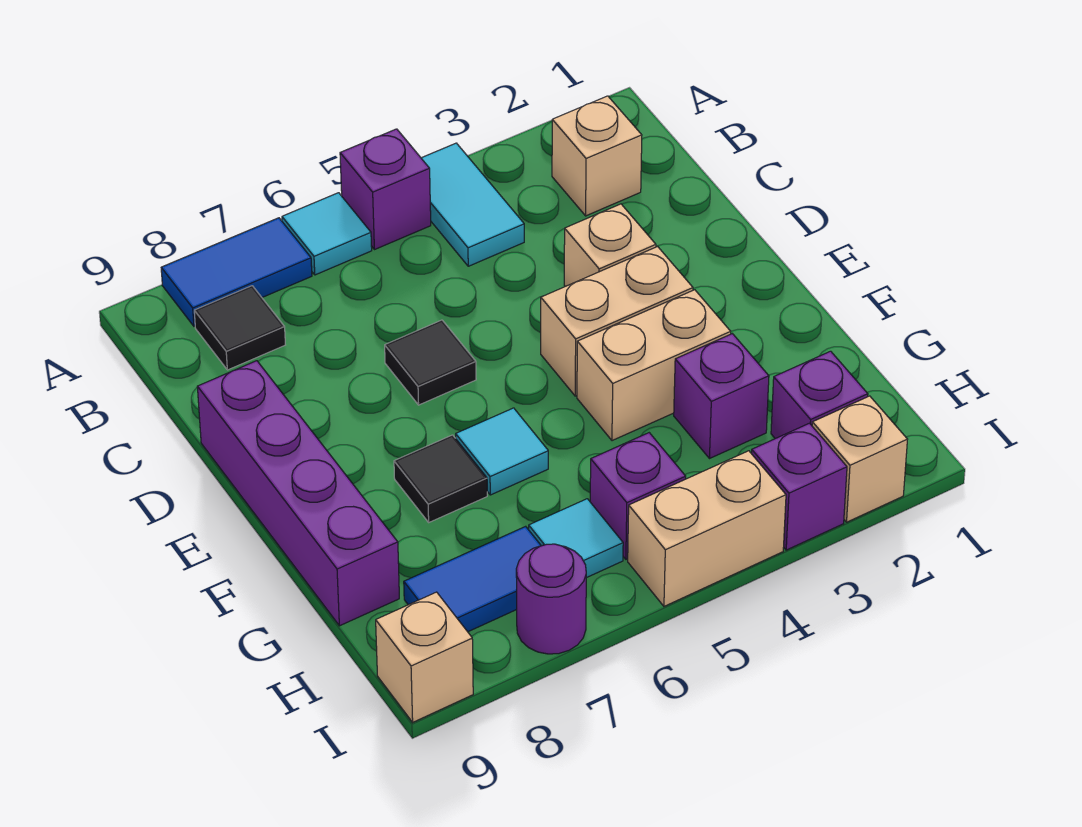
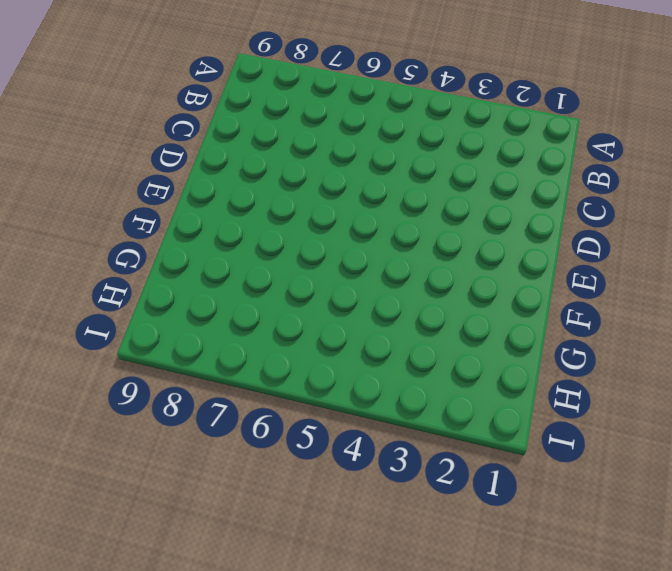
none -> cyan 1x2 tile [421,143,524,266]
none -> purple 1x1 brick [340,129,431,250]
none -> cyan 1x1 tile [282,193,372,275]

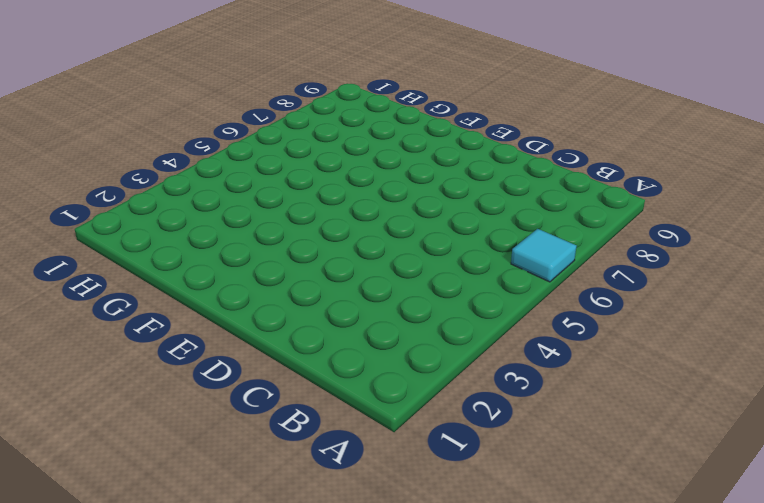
none -> cyan 1x2 tile [421,143,524,266]
none -> purple 1x1 brick [340,129,431,250]
none -> blue 1x2 tile [161,218,312,326]

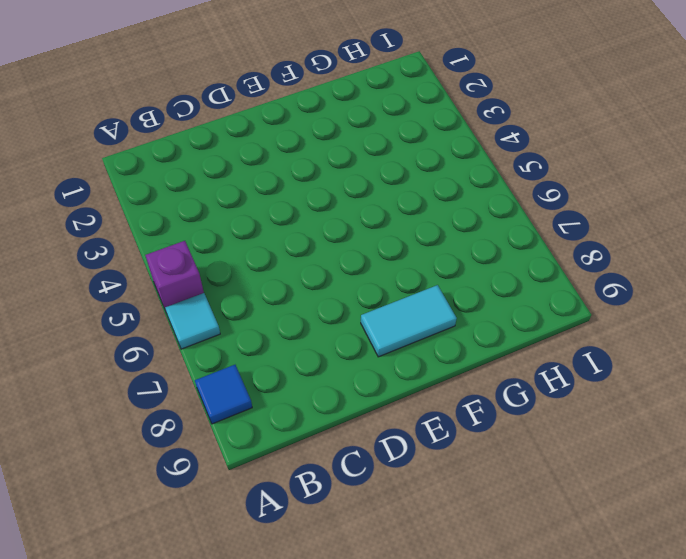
blue 1x1 tile [195,365,252,424] -> blue 1x2 tile [161,218,312,326]
cyan 1x2 tile [361,285,457,357] -> cyan 1x2 tile moved to [421,143,524,266]
none -> tan 1x1 brick [552,96,642,216]
none -> black 1x1 tile [194,286,285,370]
none -> tan 1x1 brick [564,204,656,286]

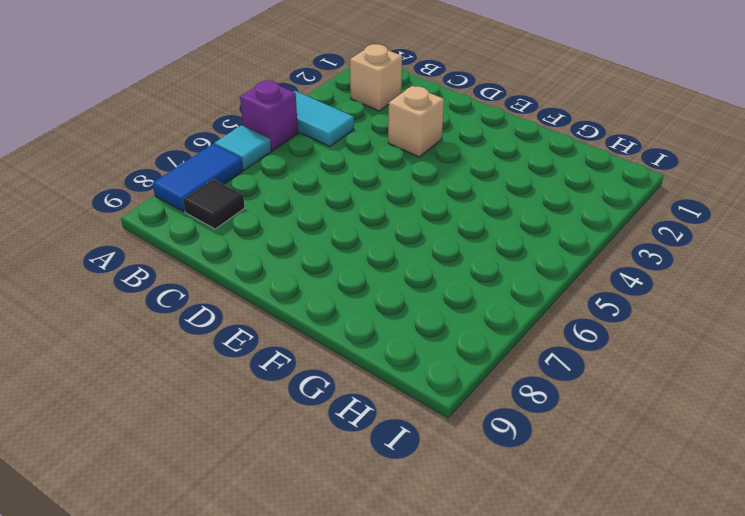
none -> black 1x1 tile [385,320,476,405]
none -> purple 1x4 brick [197,361,399,626]
none -> tan 1x2 brick [541,247,693,396]

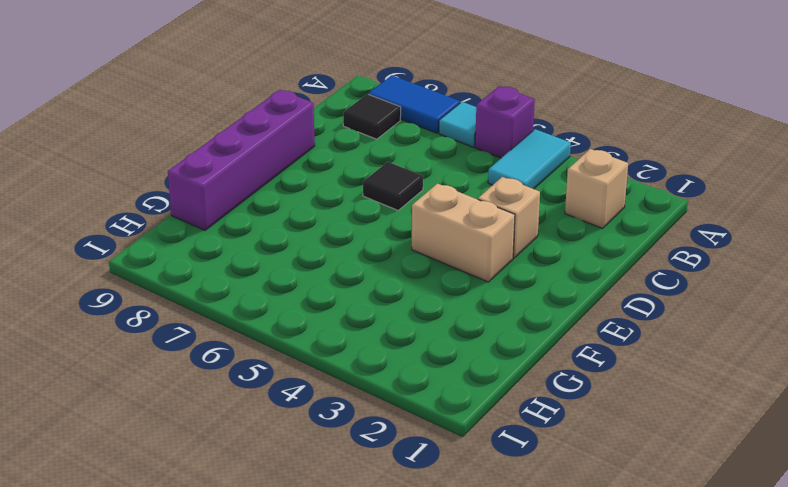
none -> tan 1x2 brick [577,290,731,441]
none -> cyan 1x1 tile [456,408,548,495]
none -> black 1x1 tile [394,435,487,522]

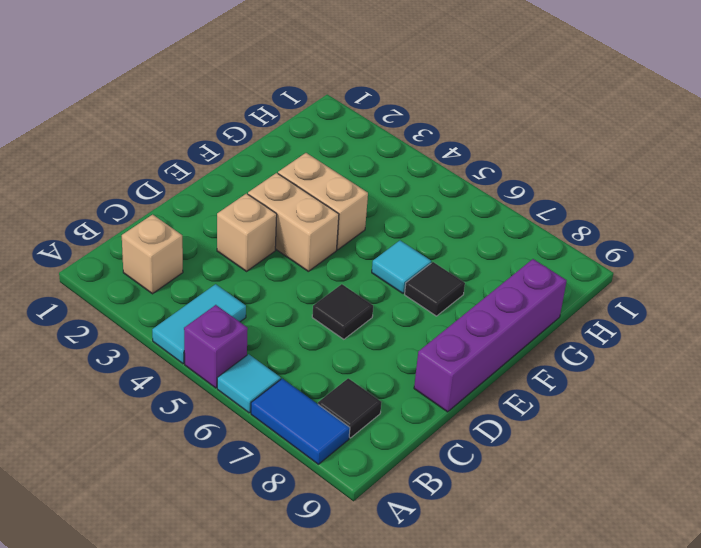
none -> purple 1x1 brick [674,334,769,459]
none -> purple 1x1 brick [771,351,868,439]
none -> purple 1x1 brick [590,433,686,559]

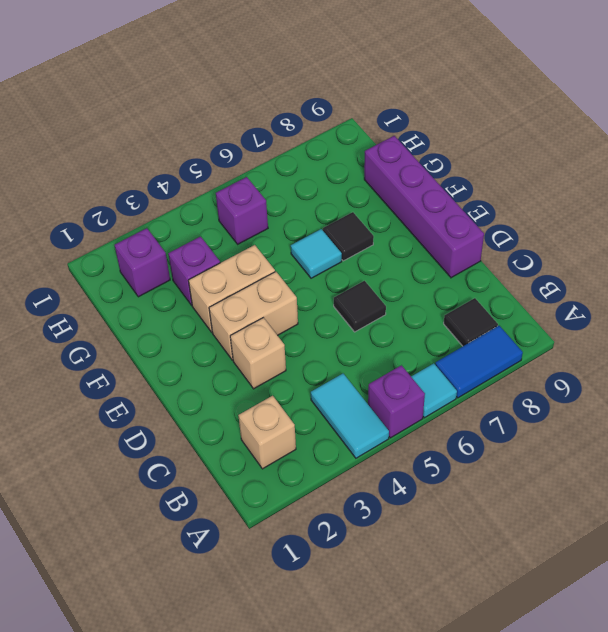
none -> cyan 1x1 tile [529,499,623,578]
none -> blue 1x2 tile [404,526,541,632]
none -> tan 1x1 brick [812,396,907,522]

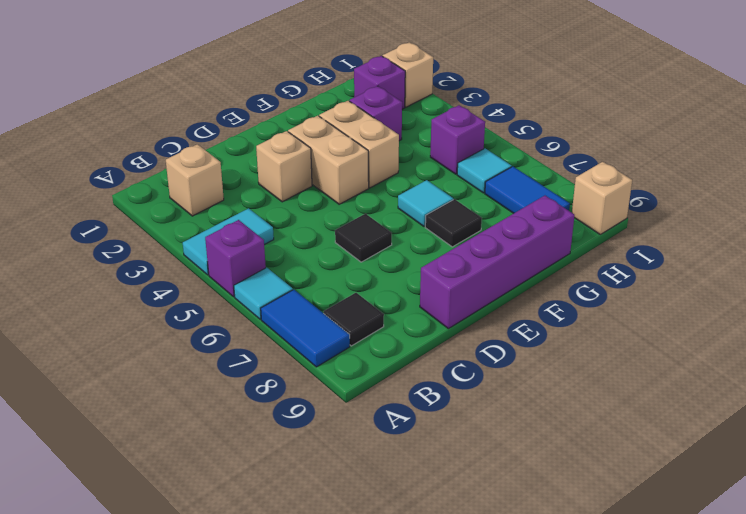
none -> purple 1x1 brick [752,423,847,550]
none -> tan 1x2 brick [628,451,786,606]
none -> purple 1x1 round brick [516,544,586,654]

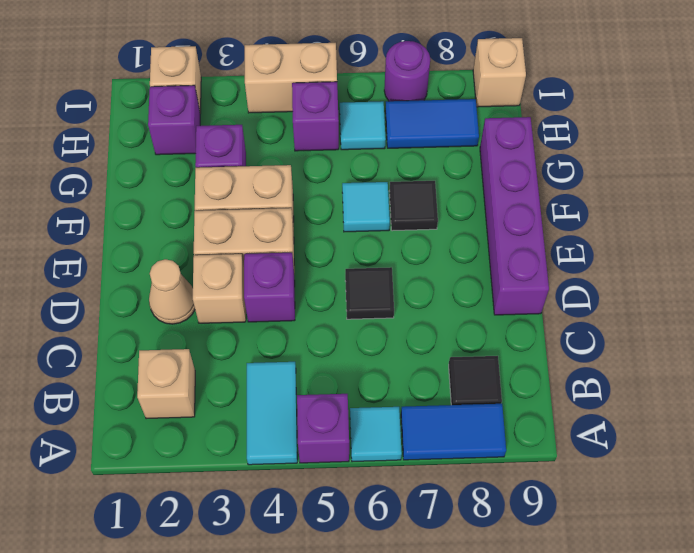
tan 1x1 cone [149,259,195,324] -> none
purple 1x1 brick [244,253,295,322] -> purple 1x1 brick moved to [752,423,847,550]

